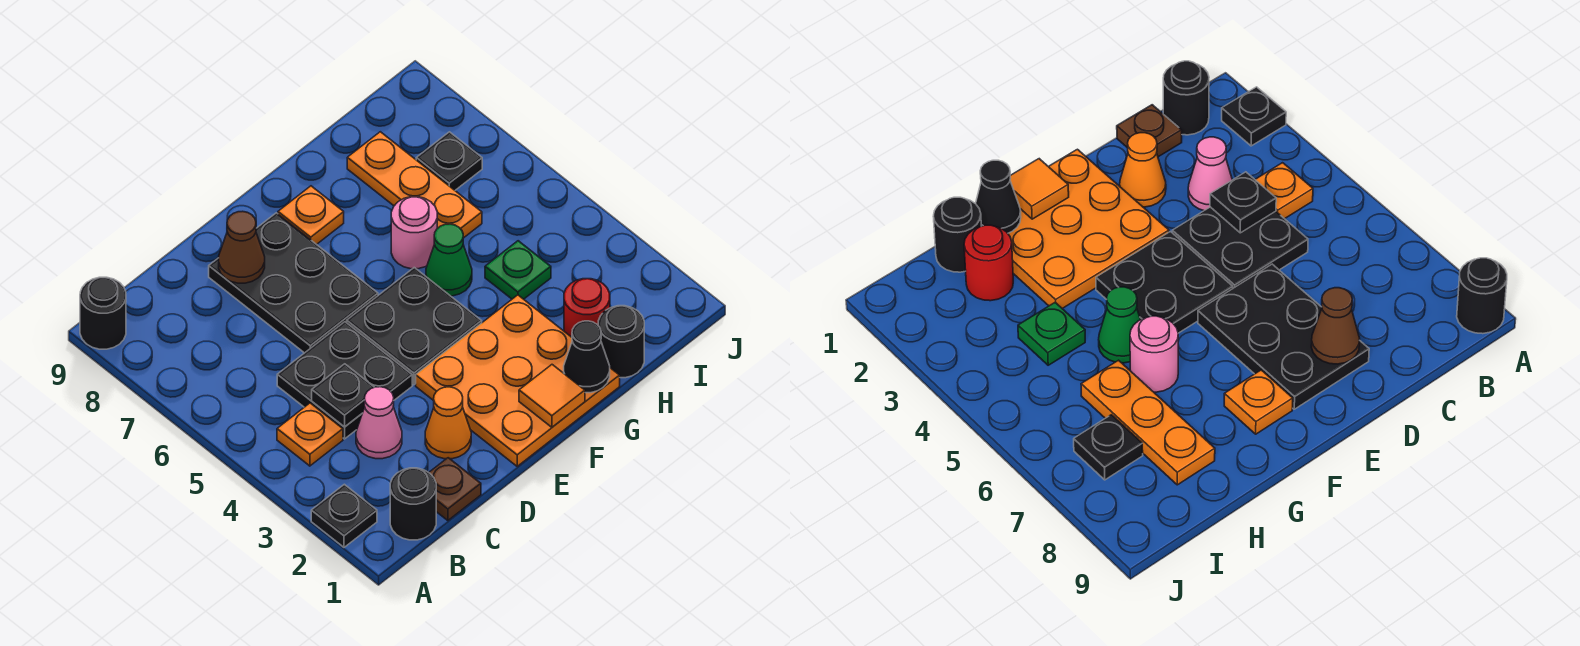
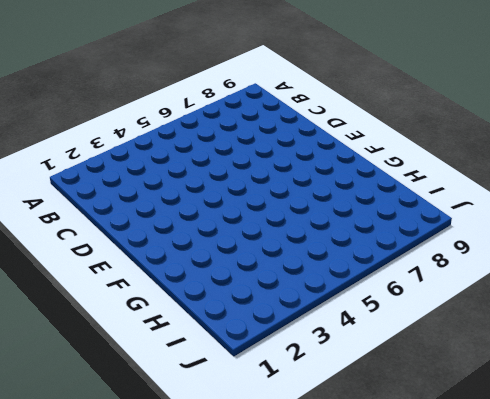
none -> black 1x1 plate [311,484,377,547]
none -> black 1x1 round brick [80,277,126,349]
none -> black 1x1 round brick [390,468,436,540]

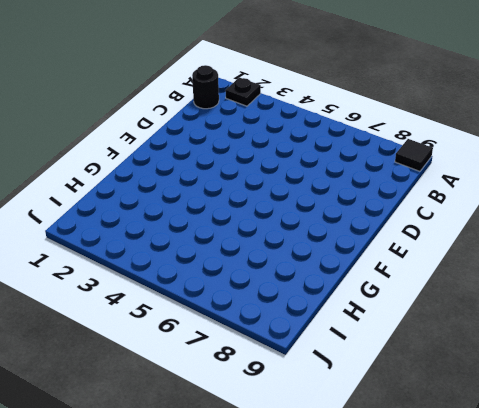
black 1x1 tile [395,139,433,171] -> black 1x1 round brick [80,277,126,349]
none -> orange 1x1 plate [277,403,343,466]
none -> brown 1x1 plate [429,458,481,521]
none -> pink 1x1 cone [356,387,402,459]

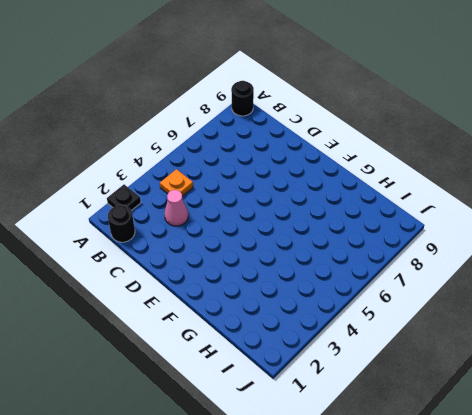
none -> brown 1x1 plate [429,458,481,521]
none -> black 2x2 plate [277,322,412,439]
none -> orange 1x1 cone [425,387,471,459]

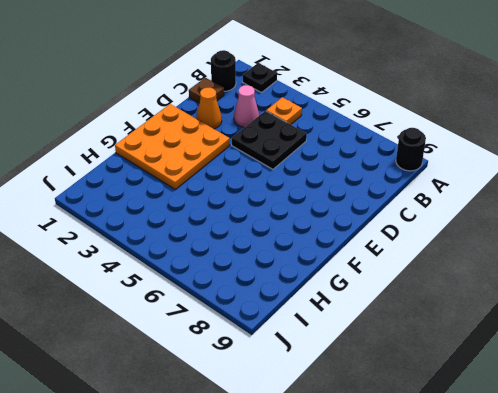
none -> black 2x3 plate [209,213,378,353]
none -> black 2x2 plate [347,268,482,385]
none -> orange 1x1 plate [278,186,344,244]

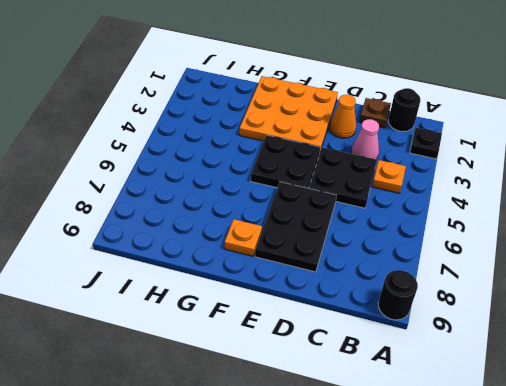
none -> green 1x1 cone [426,224,472,296]
none -> pink 1x1 round brick [391,197,437,269]
none -> black 1x1 round brick [598,306,644,378]

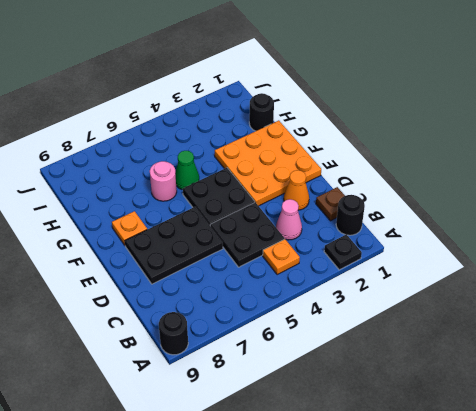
none -> red 1x1 round brick [564,279,610,337]
none -> green 1x1 plate [485,241,551,299]
none -> orange 1x3 plate [347,132,482,238]

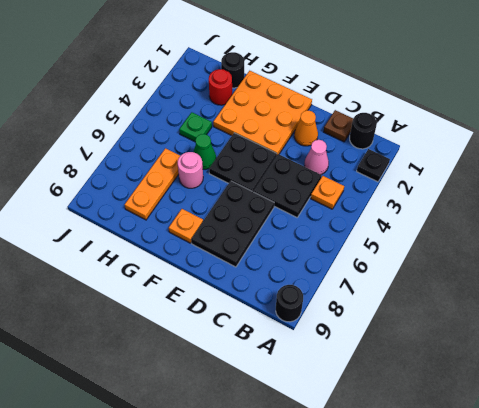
none -> black 1x1 plate [416,132,482,190]
none -> black 1x1 plate [312,364,374,427]
none -> brown 1x1 cone [219,211,265,283]

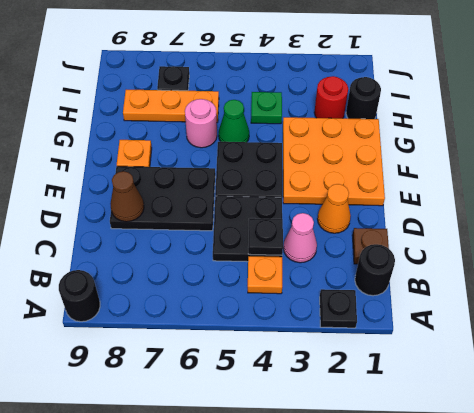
none -> orange 1x1 tile [519,365,585,427]
none -> black 1x1 cone [564,321,610,393]

